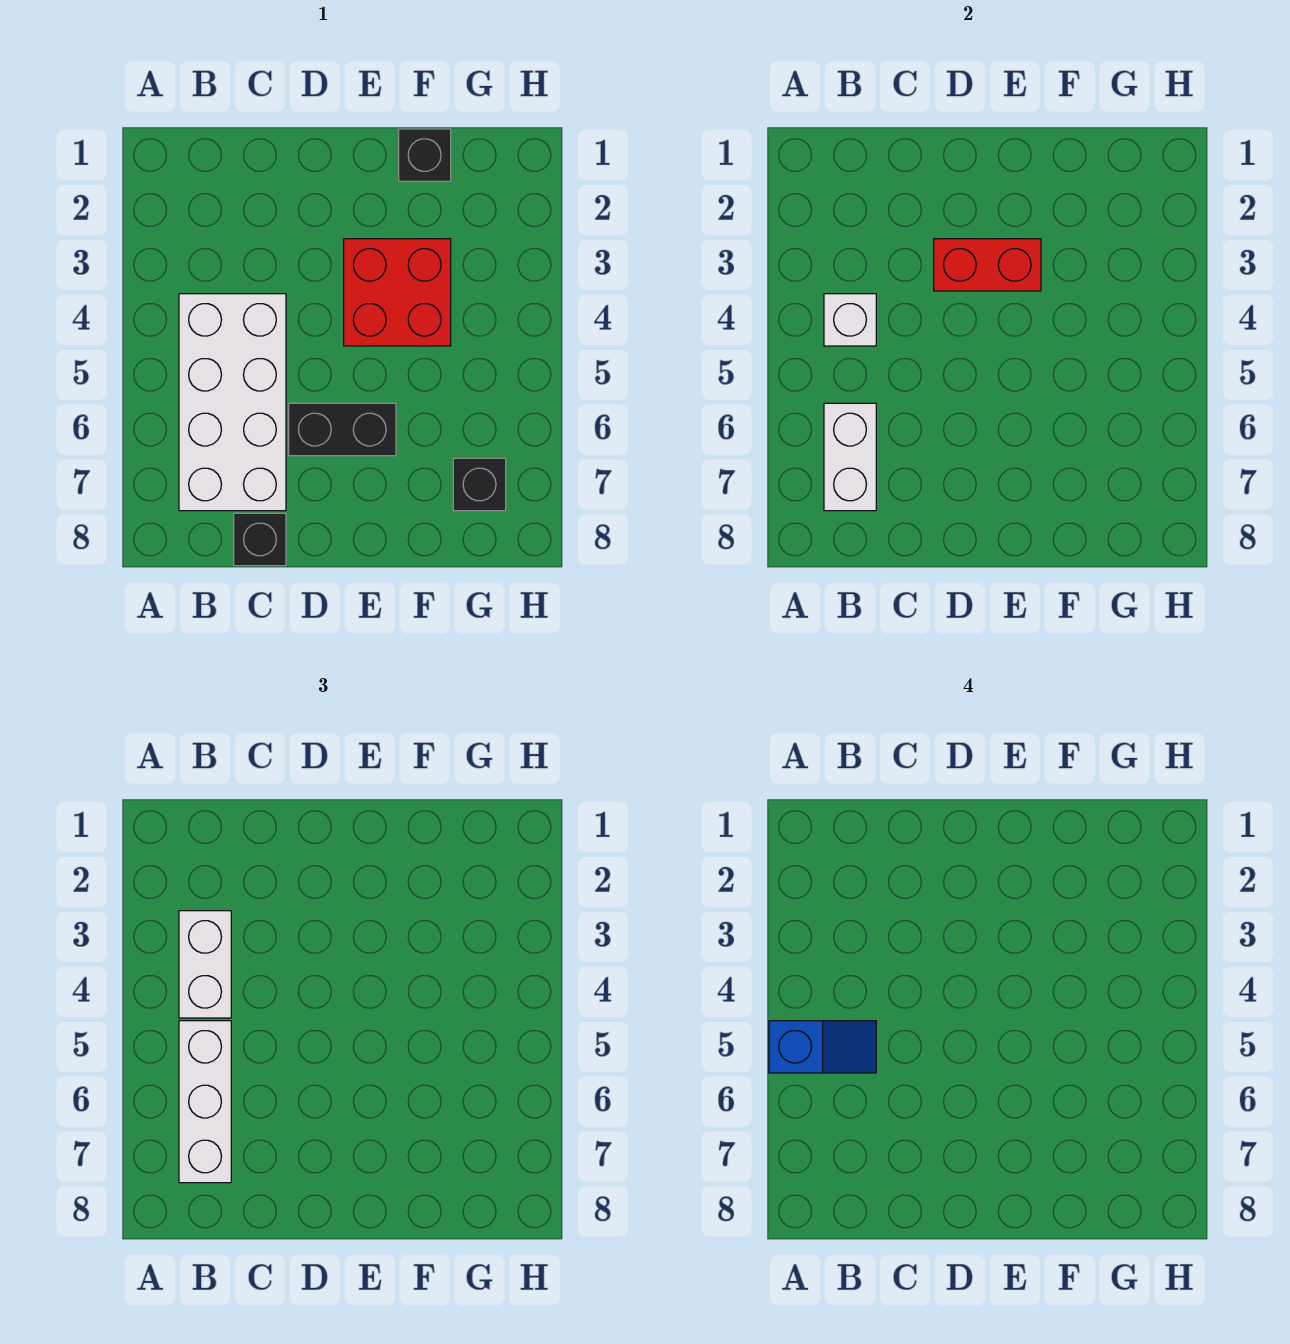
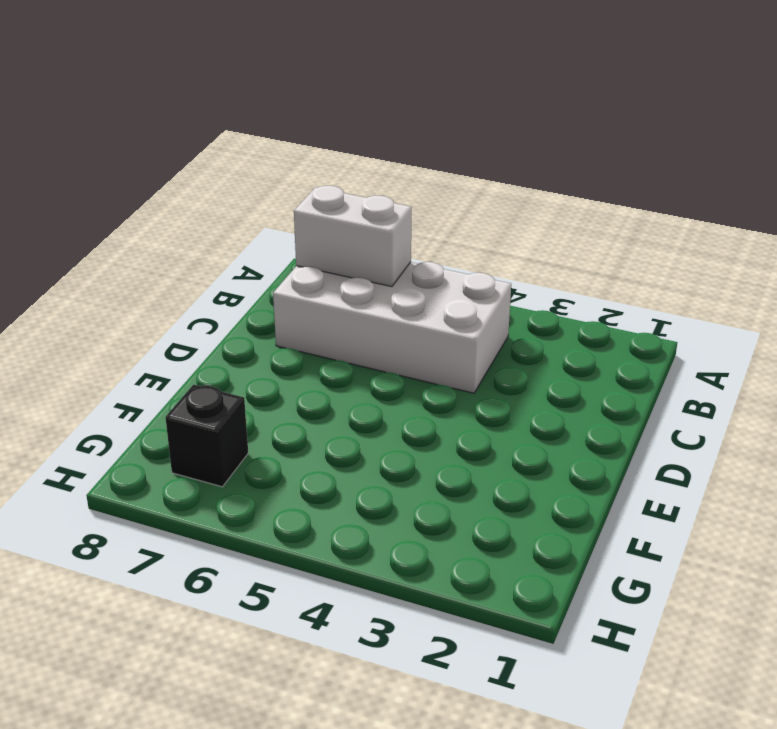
none -> black 1x1 brick [234,513,286,566]
none -> black 1x2 brick [289,403,396,456]
none -> red 2x2 brick [344,239,451,346]

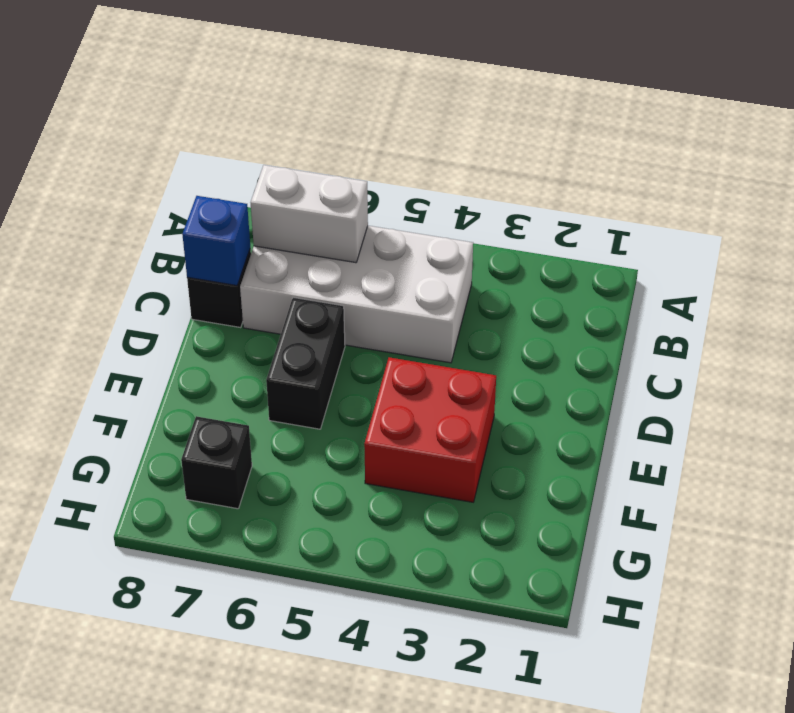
blue 1x1 brick [182,196,250,286] -> none
none -> black 1x1 brick [399,129,451,181]
none -> white 1x1 brick [824,294,876,346]
none -> red 1x2 brick [934,239,1041,291]

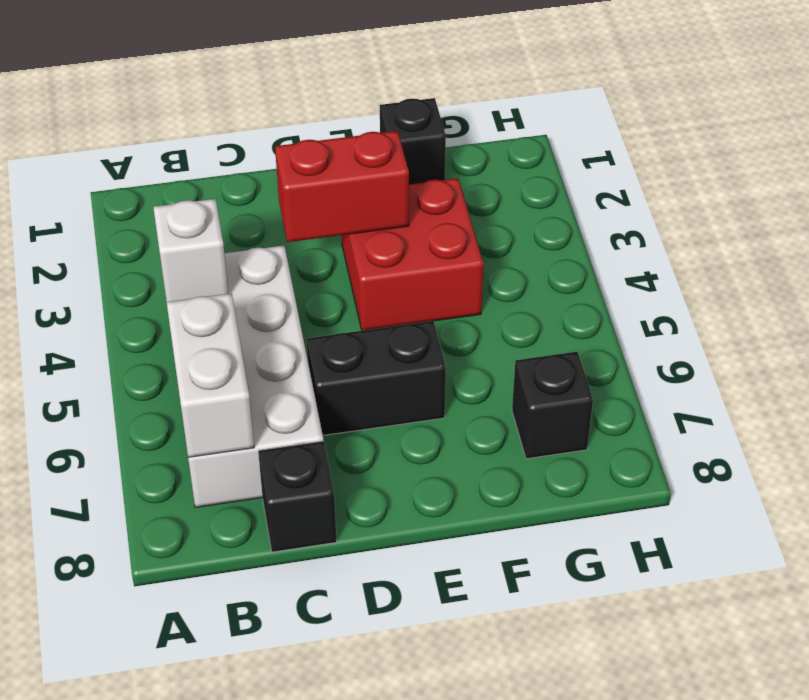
none -> white 1x2 brick [179,911,231,1018]
none -> white 1x3 brick [179,1021,231,1183]
none -> blue 1x2 slope [769,1021,876,1073]

